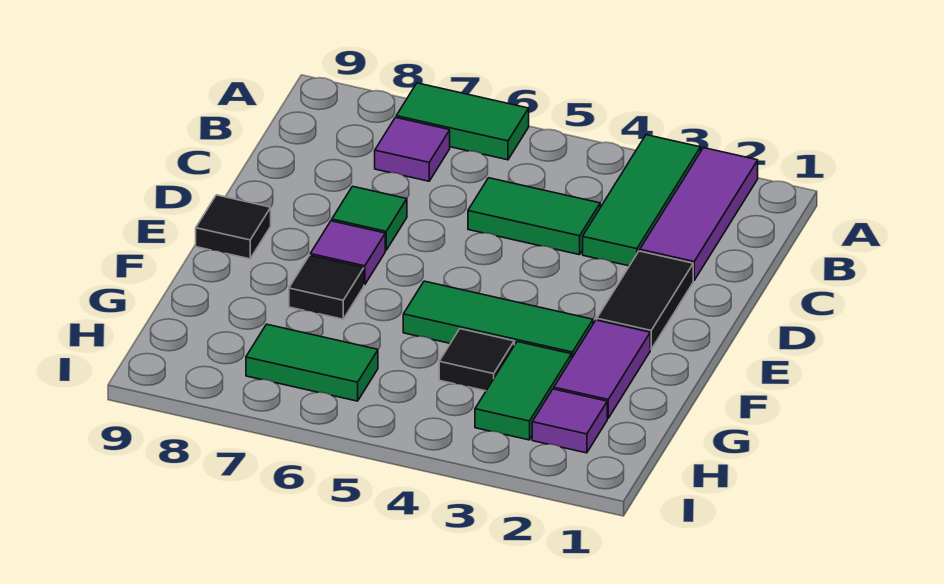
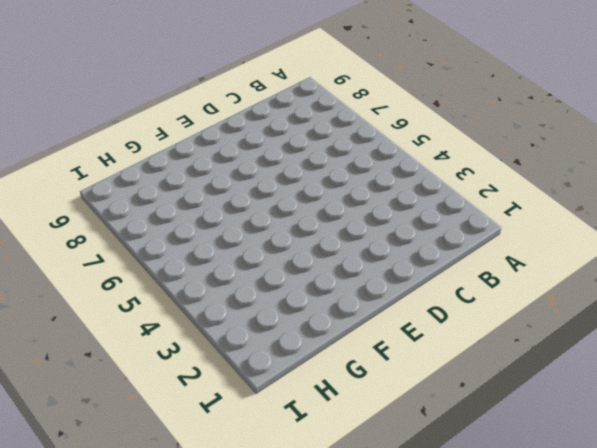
none -> purple 1x3 tile [640,148,758,280]
none -> green 1x3 tile [583,135,701,266]
none -> green 1x2 tile [396,83,529,160]

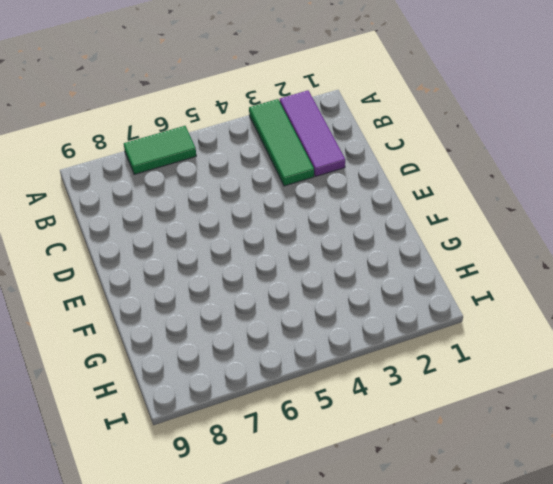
none -> purple 1x1 tile [375,117,450,181]
none -> green 1x2 tile [468,178,600,255]
none -> black 1x2 tile [597,251,693,349]

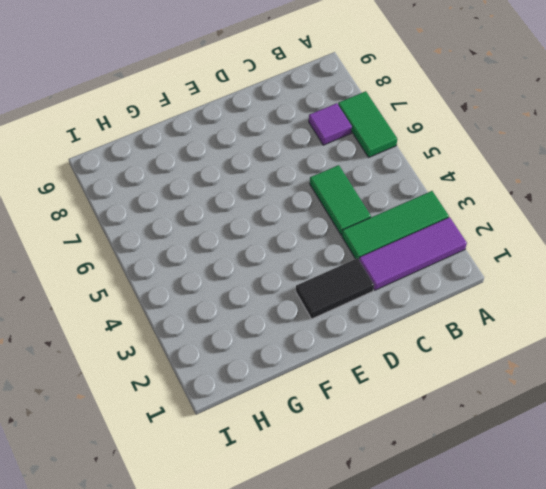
none -> green 1x1 tile [332,186,407,250]
none -> purple 1x1 tile [310,221,385,285]
none -> black 1x1 tile [196,195,271,259]

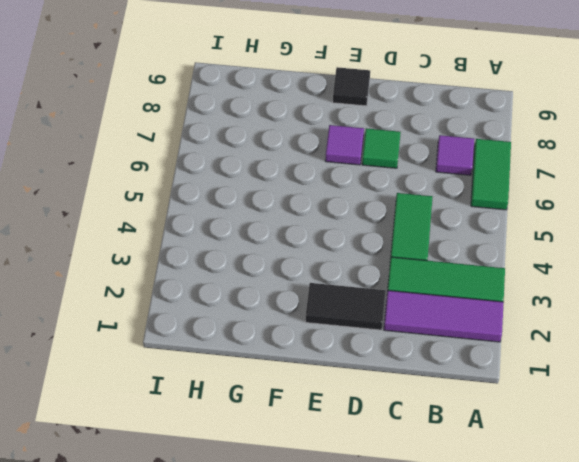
none -> purple 1x2 tile [554,320,650,418]
none -> green 1x3 tile [403,281,593,357]
none -> black 1x1 tile [289,255,364,319]

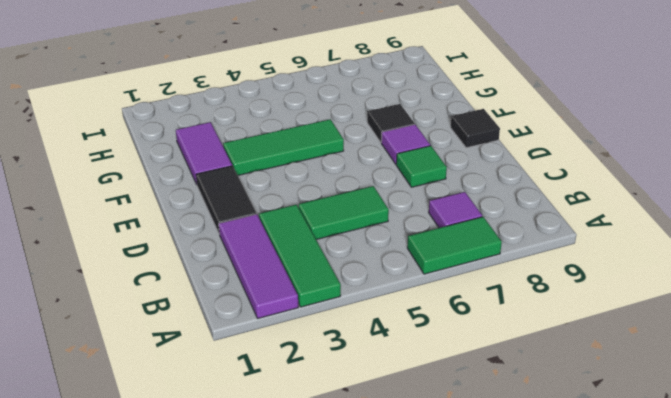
none -> green 1x2 tile [475,342,572,440]
none -> black 1x1 tile [439,329,514,391]
none -> purple 1x1 tile [532,389,607,453]

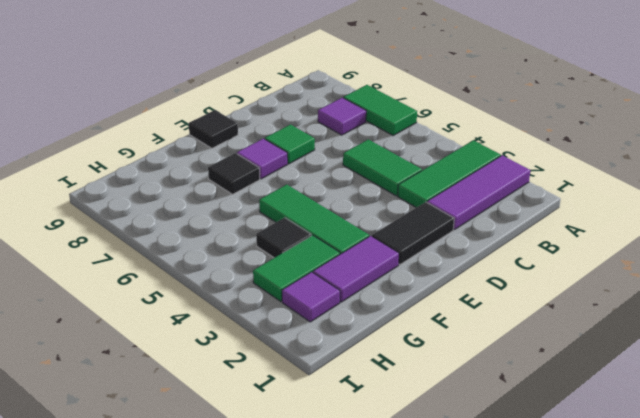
none -> green 1x2 tile [246,324,378,401]

